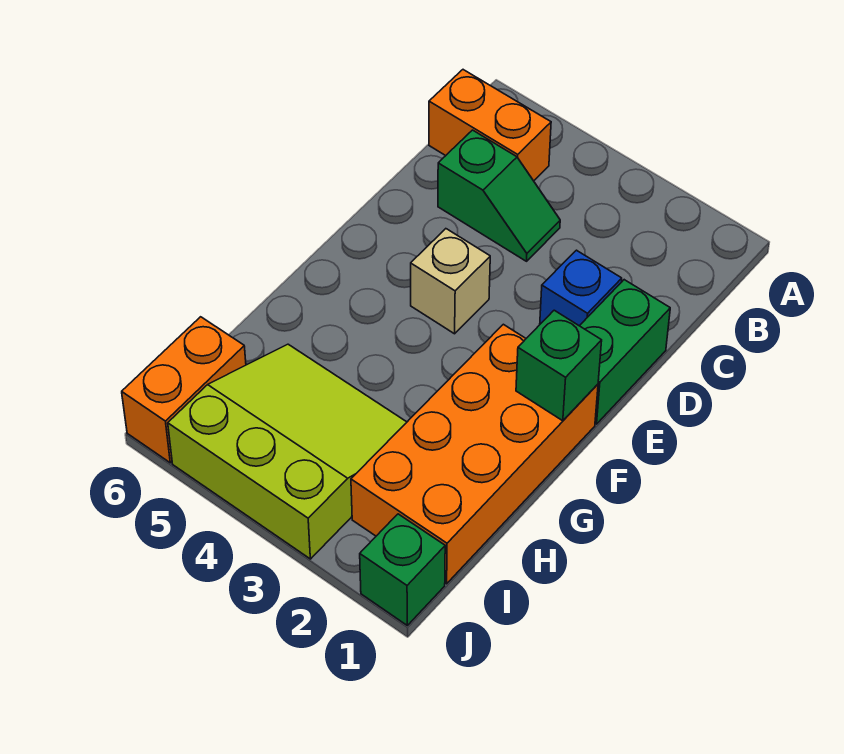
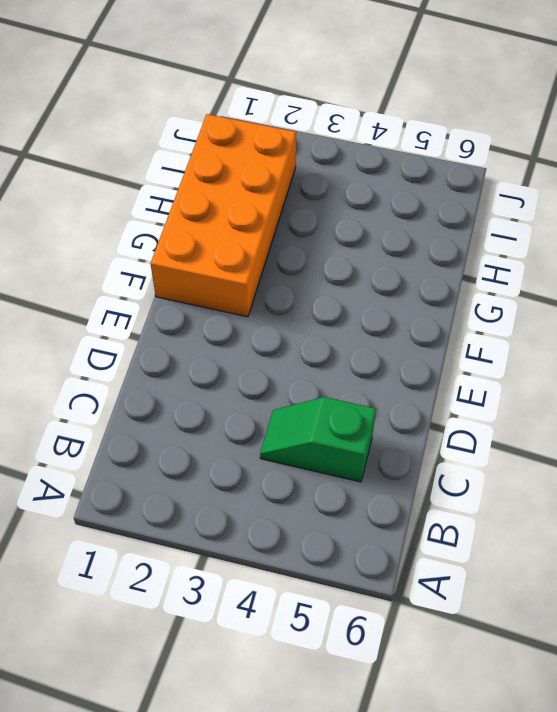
none -> orange 1x2 brick [429,70,551,181]
none -> green 1x2 brick [580,280,670,424]

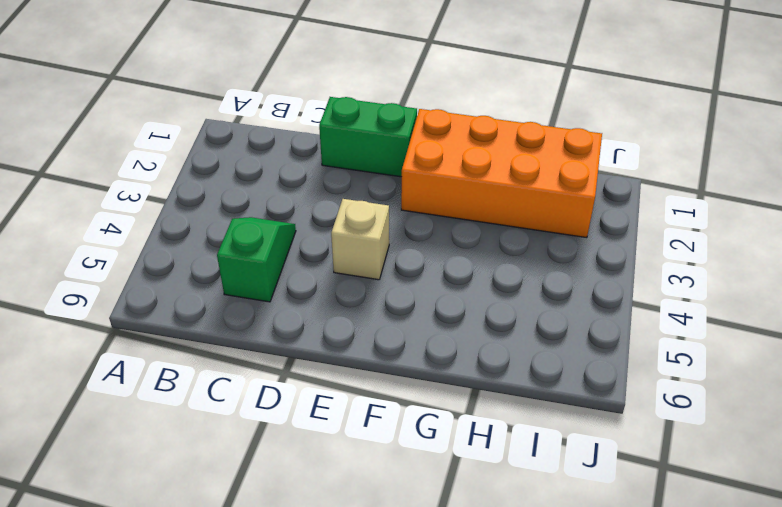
none -> orange 1x2 brick [429,70,551,181]
none -> blue 1x1 brick [540,250,622,326]

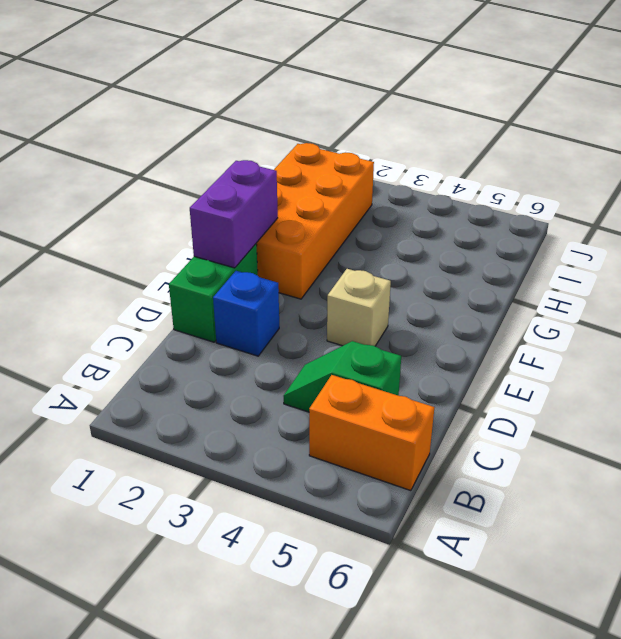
purple 1x2 brick [190,160,278,268] -> green 1x1 brick [516,310,602,421]
none -> lime 3x3 slope [168,344,407,559]
none -> orange 1x2 brick [122,317,246,463]

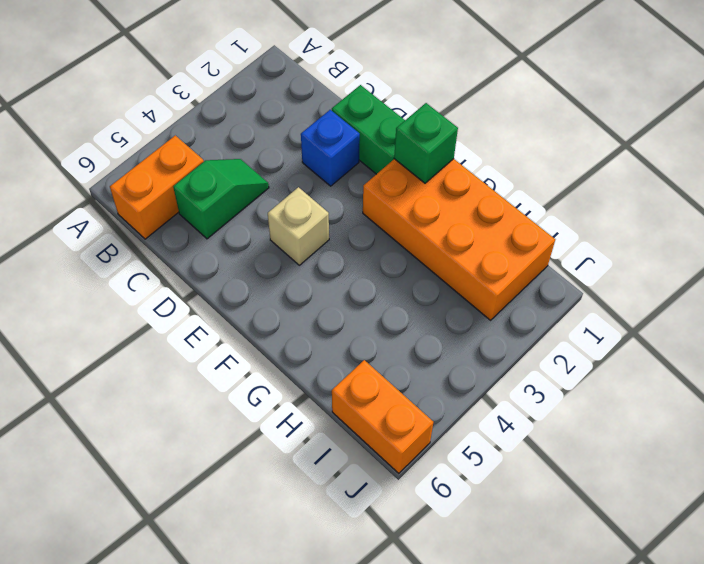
none -> lime 3x3 slope [168,344,407,559]
none -> green 1x1 brick [360,514,445,625]

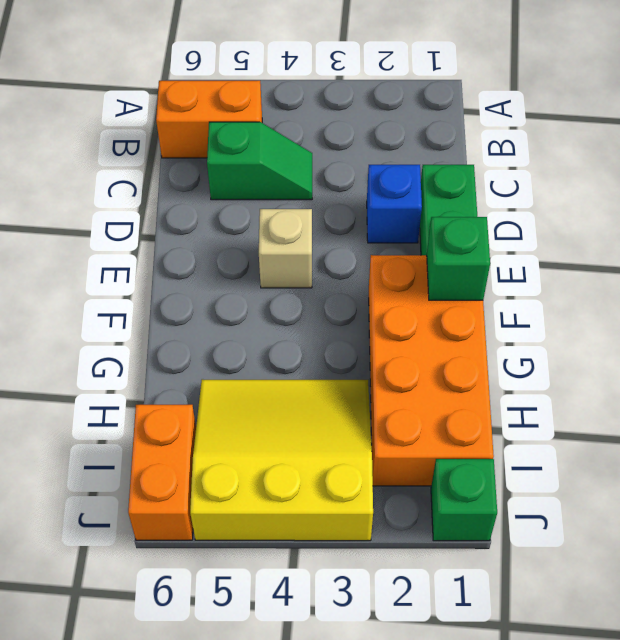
yellow 3x3 slope [190,379,373,541] -> lime 3x3 slope [168,344,407,559]

